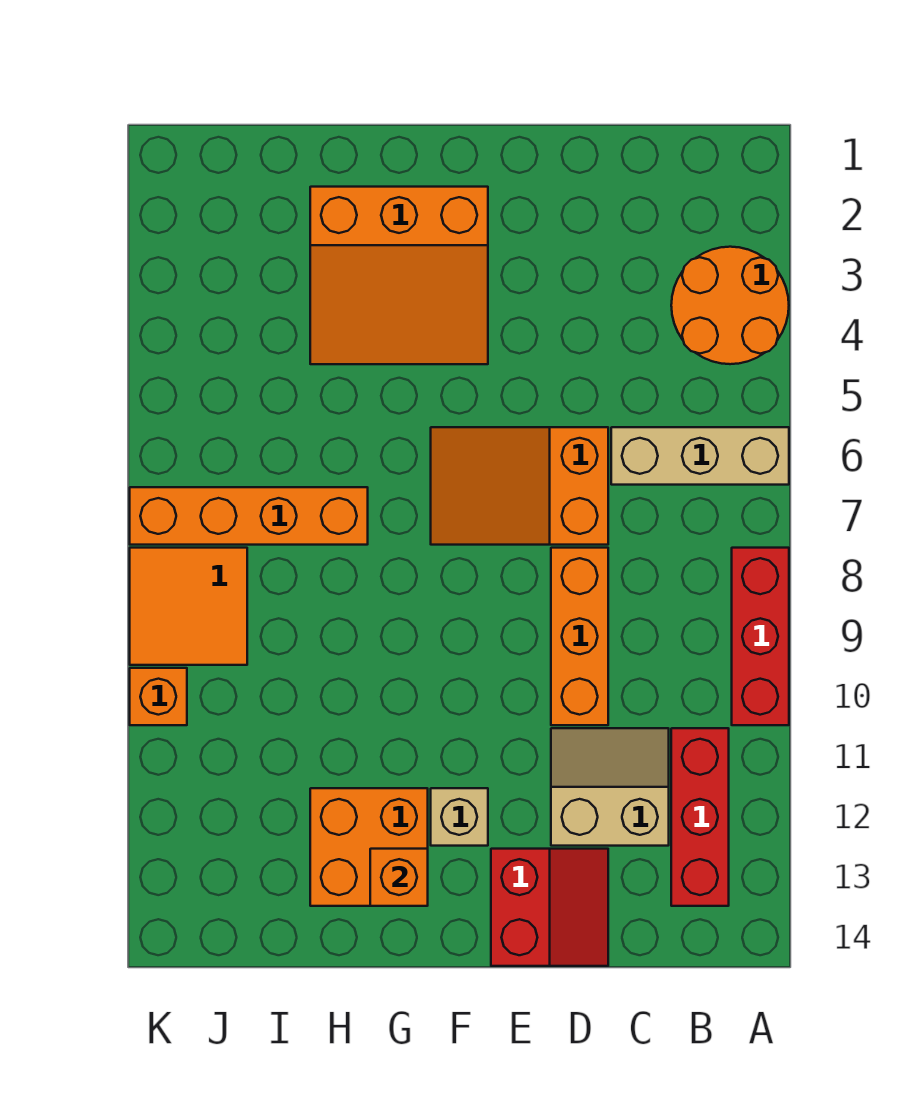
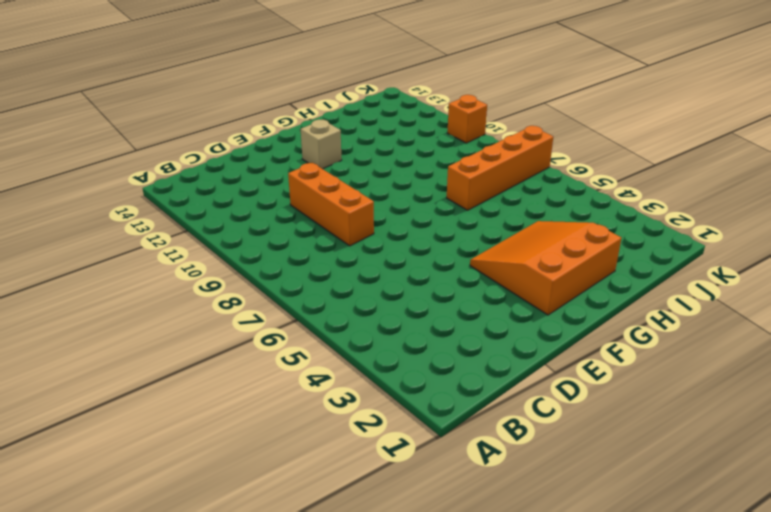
none -> orange 2x2 round brick [671,247,789,364]
none -> tan 1x3 brick [611,427,789,485]
none -> red 1x3 brick [732,548,789,725]

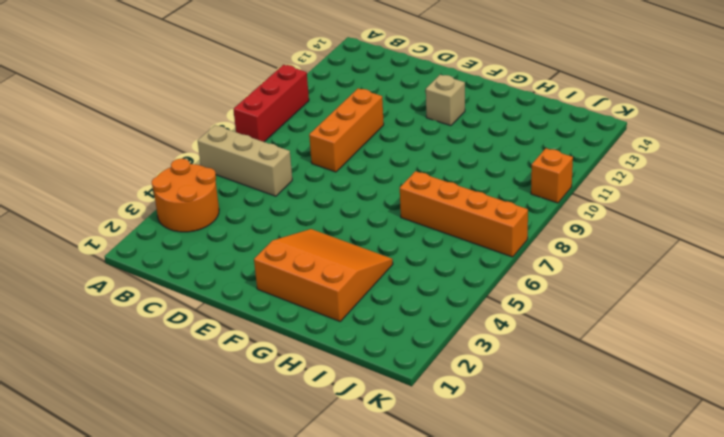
none -> red 1x3 brick [671,728,729,906]
none -> tan 2x2 slope [551,728,669,846]
none -> orange 2x3 slope [431,427,608,545]

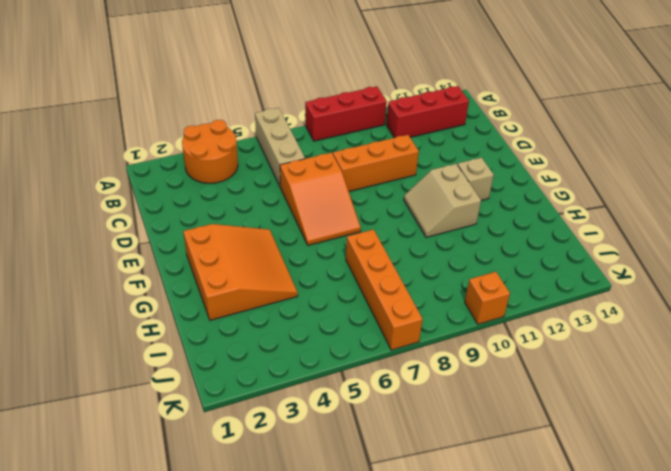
tan 2x2 slope [404,164,481,237] -> tan 2x2 slope moved to [551,728,669,846]
none -> red 2x2 slope [491,849,608,966]
none -> orange 2x2 brick [310,788,428,906]
none -> orange 2x2 tile [130,548,247,665]

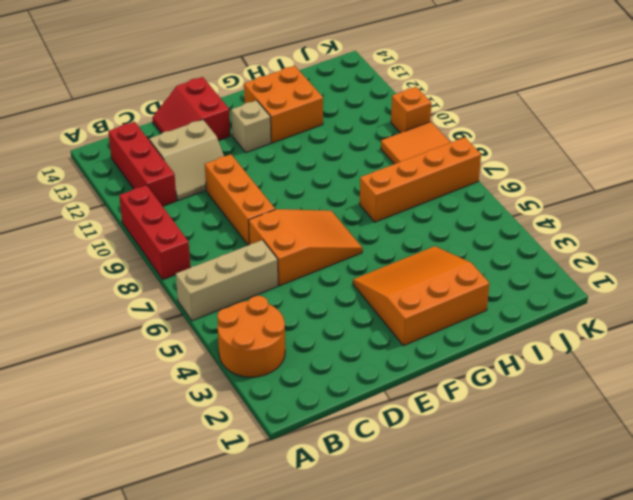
none -> orange 1x1 brick [370,849,428,906]

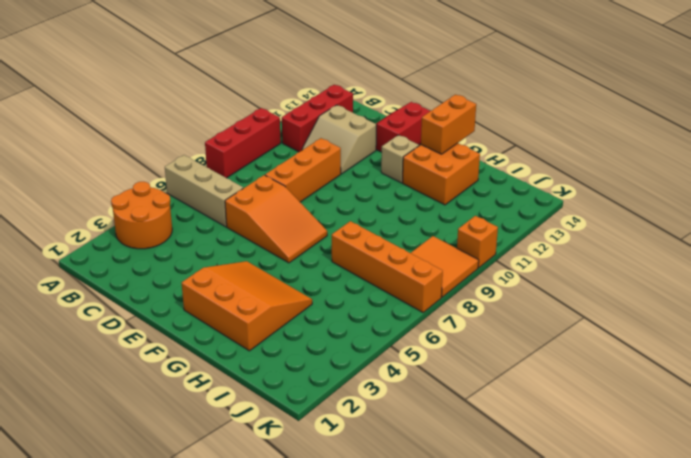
orange 1x2 brick [421,95,476,154] -> orange 1x1 brick [370,849,428,906]

